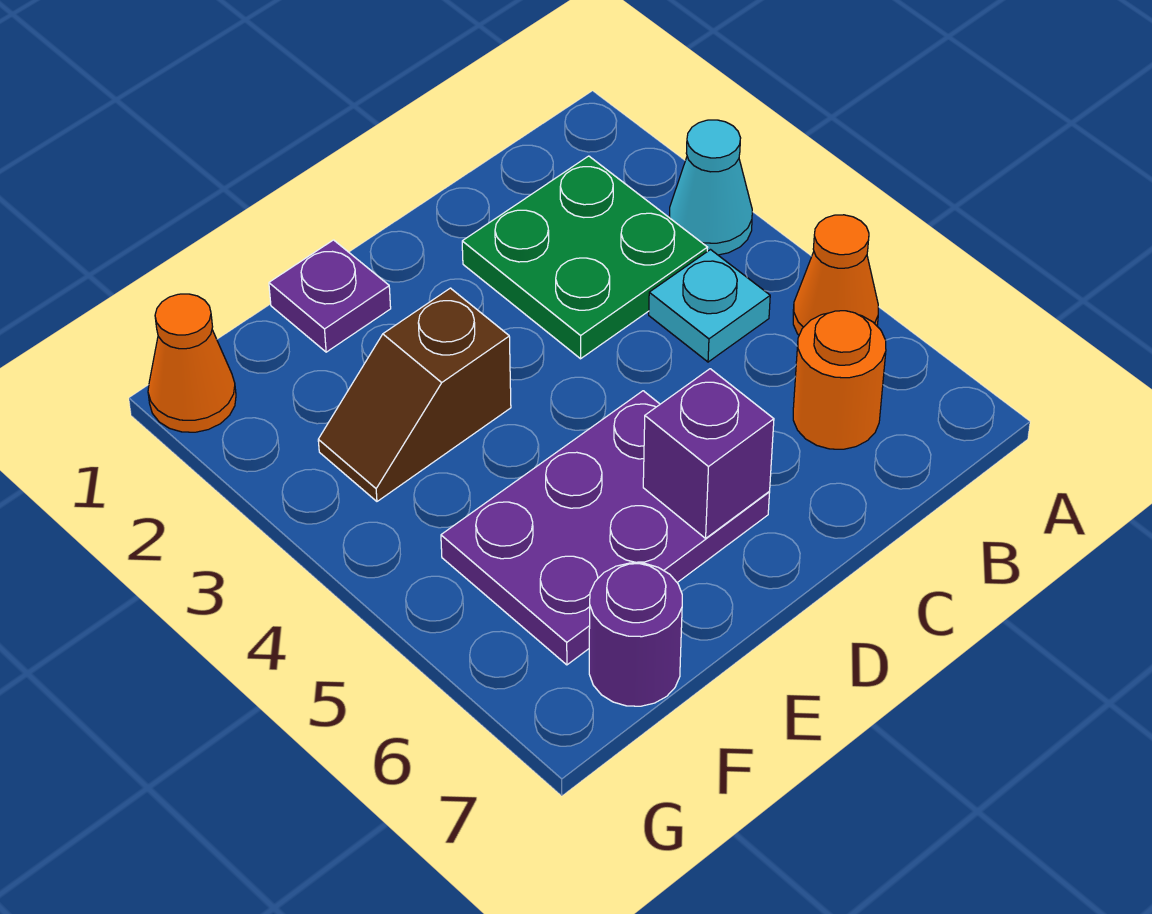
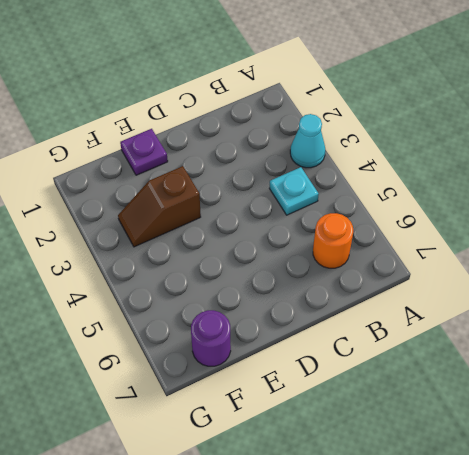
none -> orange 1x1 cone [793,215,878,335]
none -> green 2x2 plate [462,156,708,359]

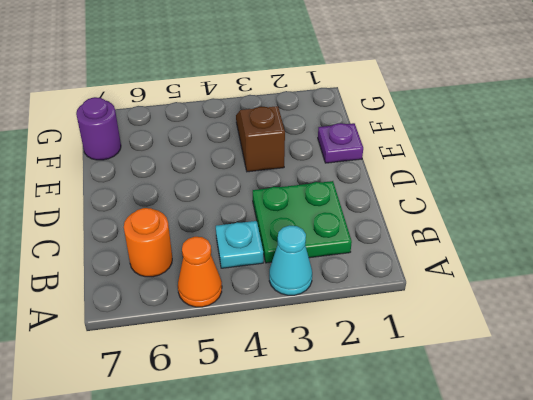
none -> purple 2x3 plate [441,391,770,665]
none -> orange 1x1 cone [148,294,236,432]

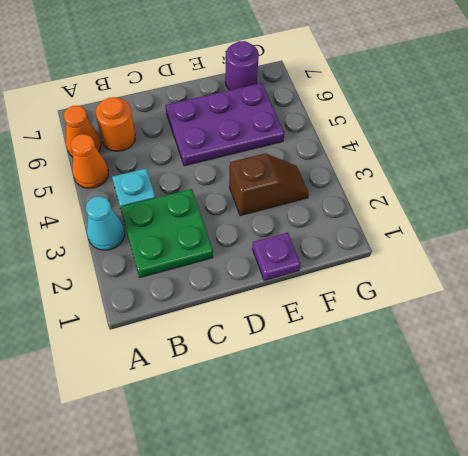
orange 1x1 cone [64,106,101,157] -> orange 1x1 cone moved to [148,294,236,432]
none -> purple 1x1 brick [643,369,774,538]

